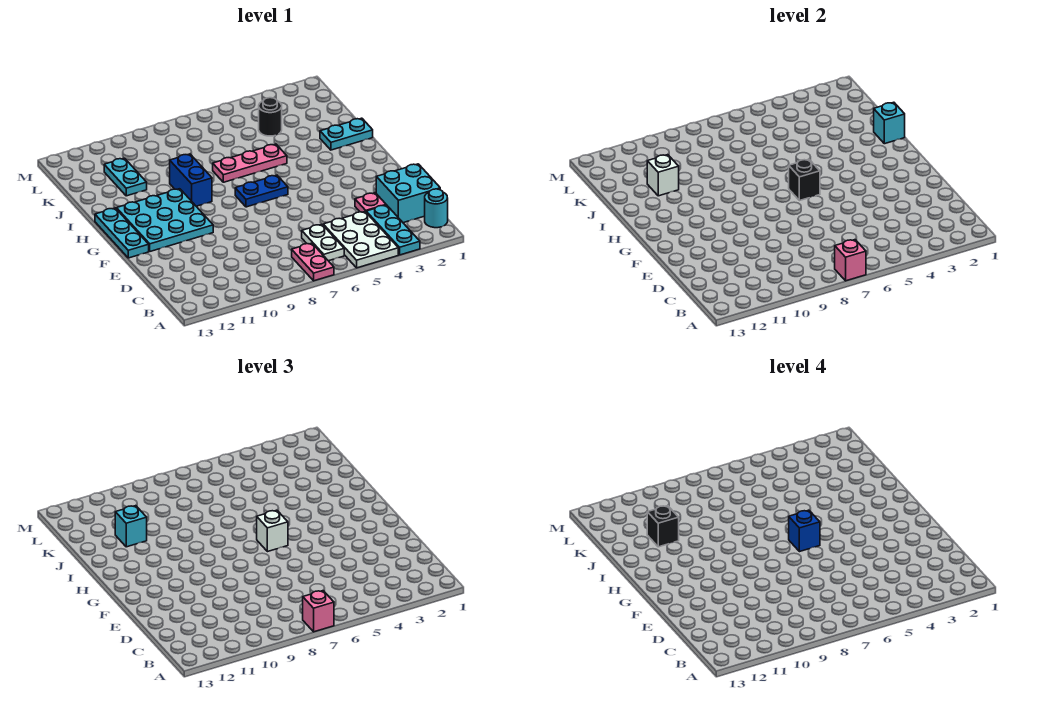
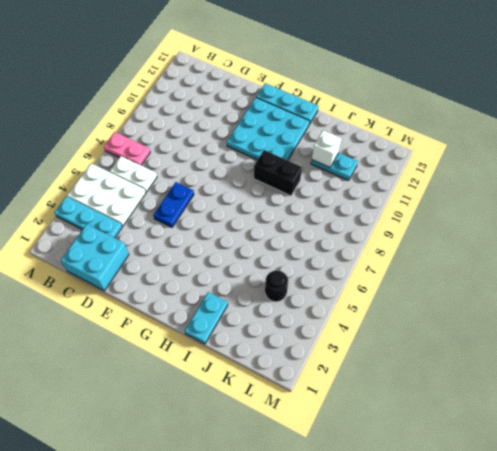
blue 1x2 plate [153,182,194,227] -> blue 1x2 plate moved to [235,175,288,207]
black 1x2 brick [254,150,302,196] -> blue 1x2 brick [170,154,212,206]
none -> cyan 1x1 round brick [425,189,448,228]
none -> pink 1x1 plate [355,193,386,212]
none -> pink 1x3 plate [213,144,287,182]

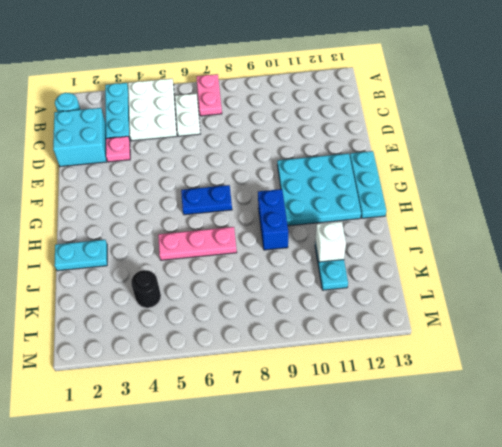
none -> pink 1x1 brick [835,240,866,281]
none -> black 1x1 brick [789,159,820,201]
none -> cyan 1x1 brick [874,102,905,144]

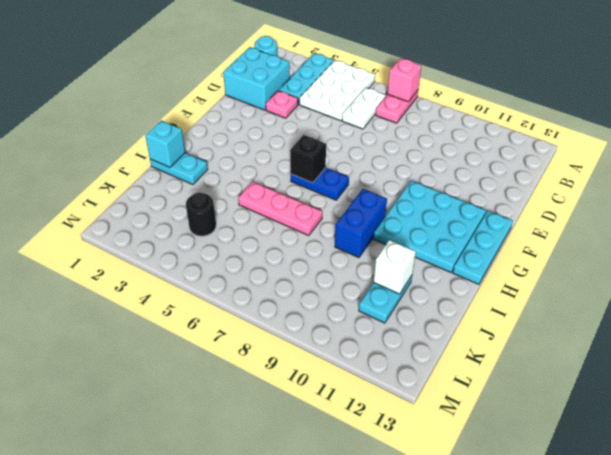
none -> pink 1x1 brick [303,591,334,632]
none -> white 1x1 brick [257,510,288,552]
none -> cyan 1x1 brick [115,506,147,547]

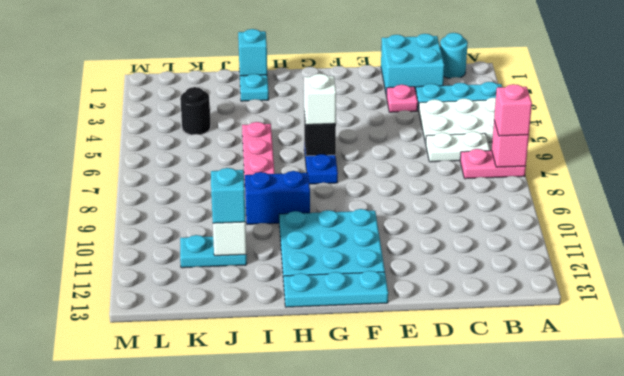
none -> blue 1x1 brick [789,510,820,552]
none -> black 1x1 brick [647,506,679,547]

